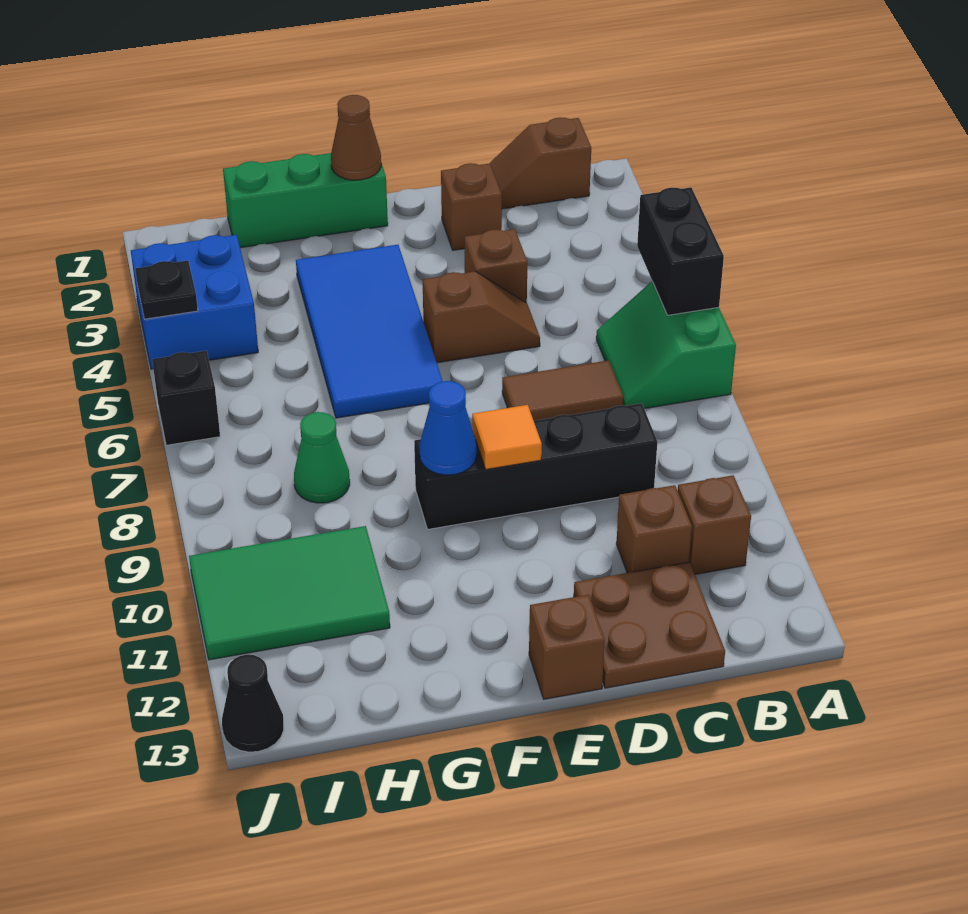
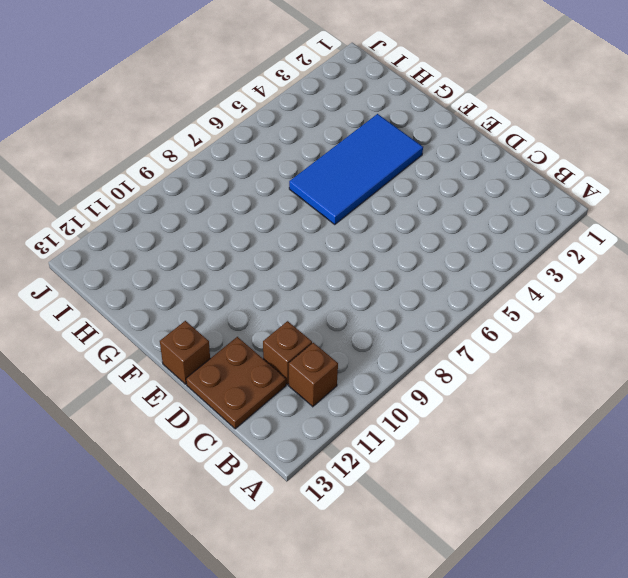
none -> green 2x2 slope [596,282,736,409]
none -> brown 1x2 slope [490,117,591,209]
none -> brown 1x2 tile [502,360,623,421]

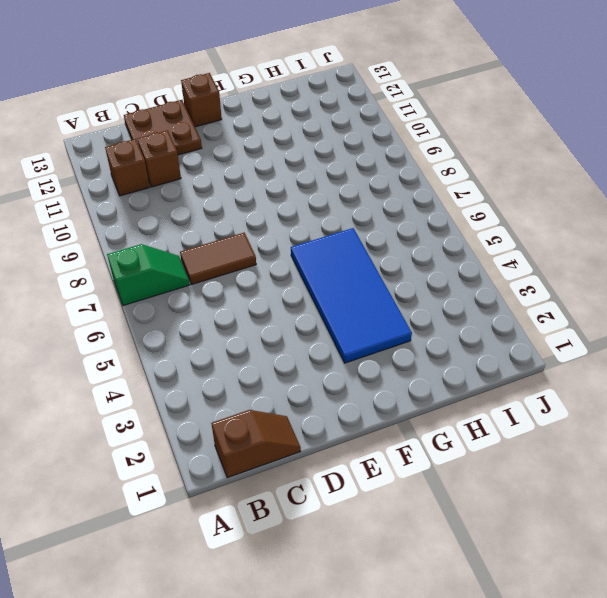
green 1x2 slope [107,244,190,306] -> green 2x2 slope [596,282,736,409]
none -> black 1x4 brick [414,403,657,529]
none -> brown 1x1 brick [441,163,502,250]
none -> brown 1x1 brick [464,229,527,303]

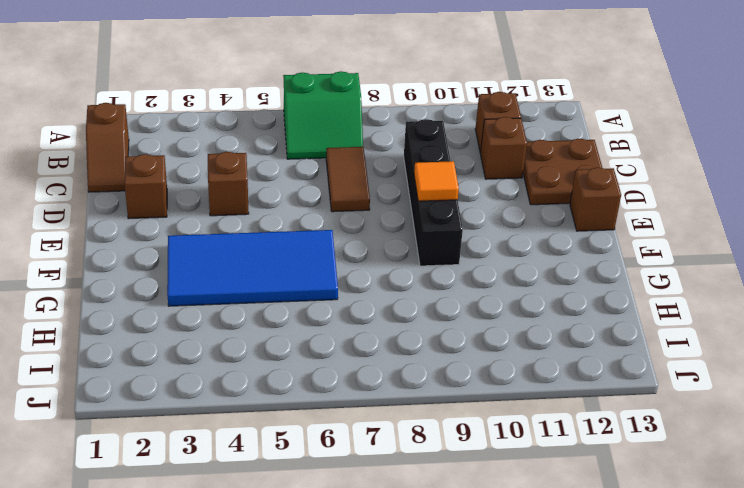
none -> brown 1x2 slope [423,271,540,363]
none -> green 1x3 brick [223,153,388,248]
none -> green 1x1 cone [294,412,350,503]

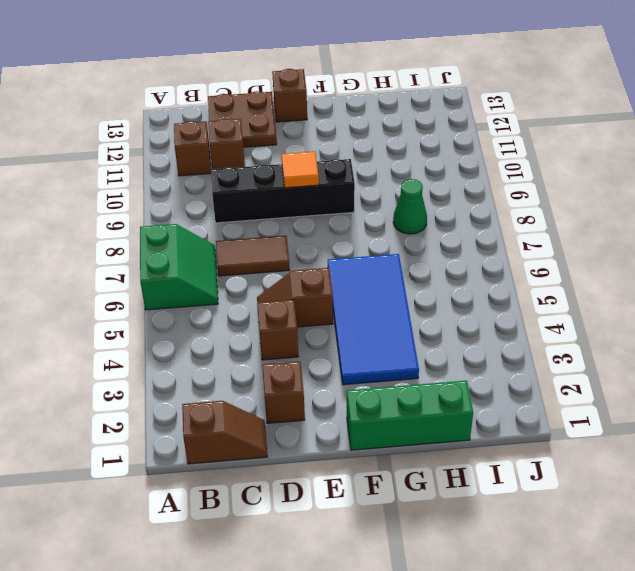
none -> green 2x3 tile [189,526,390,660]
none -> blue 2x2 brick [131,235,258,369]
none -> black 1x1 brick [152,351,220,445]

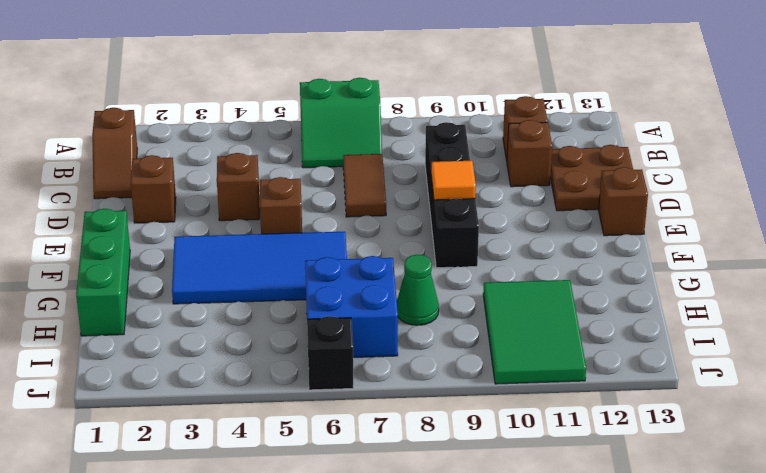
blue 2x2 brick [305,256,398,357] -> blue 2x2 brick moved to [131,235,258,369]
none -> black 1x1 cone [222,655,284,752]
none -> black 1x2 brick [637,187,724,315]
none -> brown 1x1 cone [331,95,381,180]

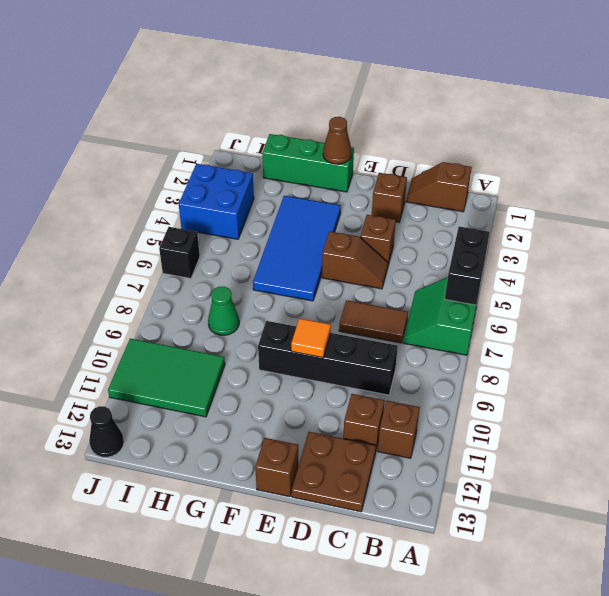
none -> blue 1x1 cone [419,381,477,475]
none -> black 1x1 plate [135,261,198,319]

